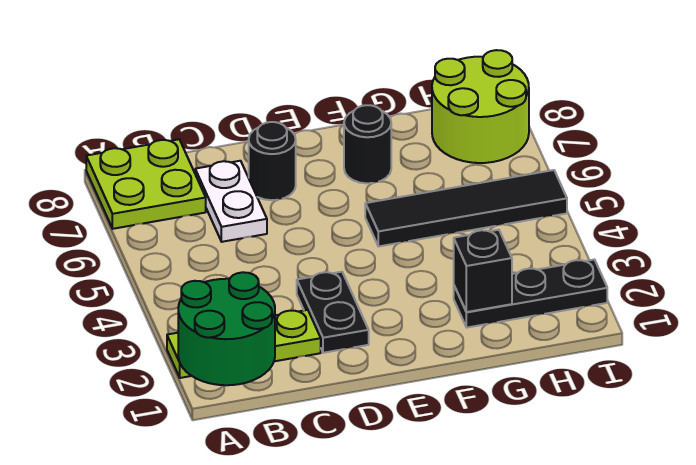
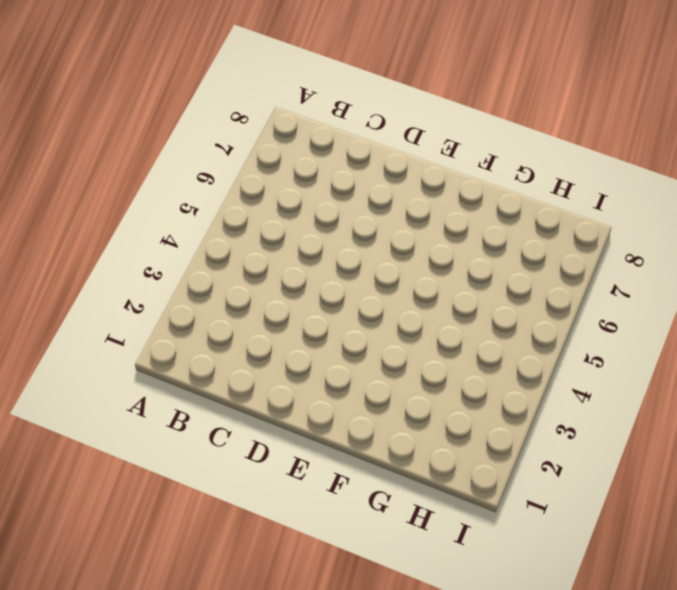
none -> lime 1x3 plate [167,310,321,378]
none -> lime 2x2 plate [86,139,206,229]

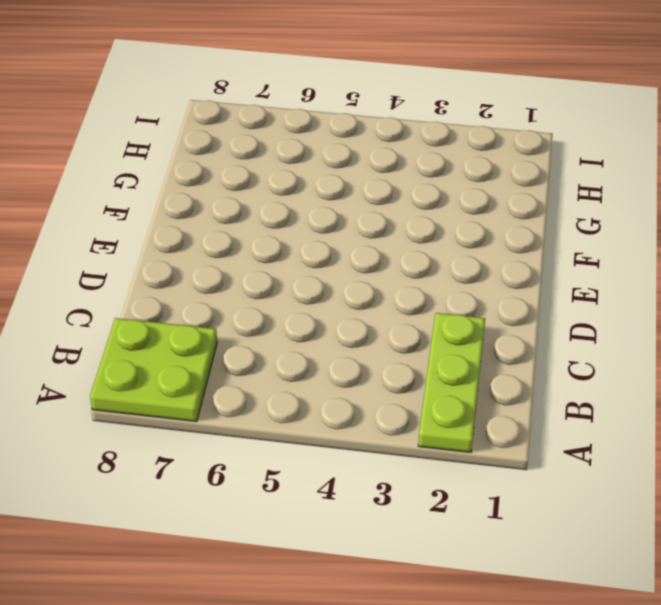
none -> white 1x2 plate [195,161,267,242]
none -> black 1x2 plate [297,272,369,353]

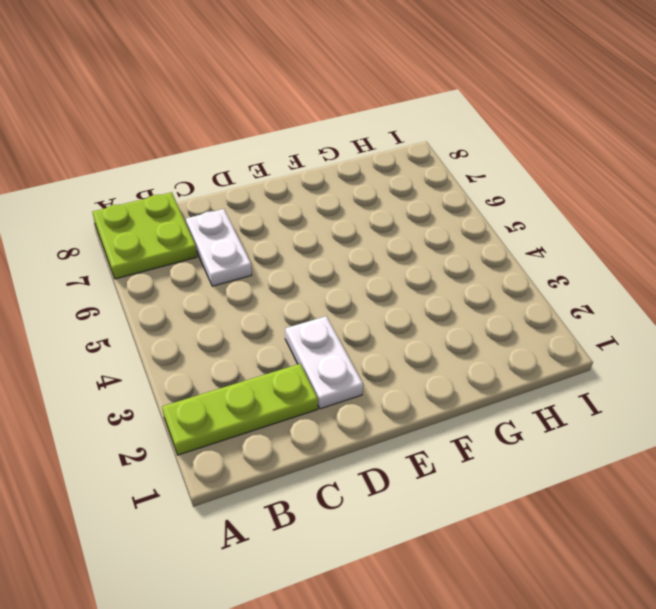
white 1x2 plate [285,316,363,409] -> black 1x2 plate [297,272,369,353]
none -> black 1x1 round brick [249,122,296,200]
none -> black 1x4 tile [365,170,567,246]

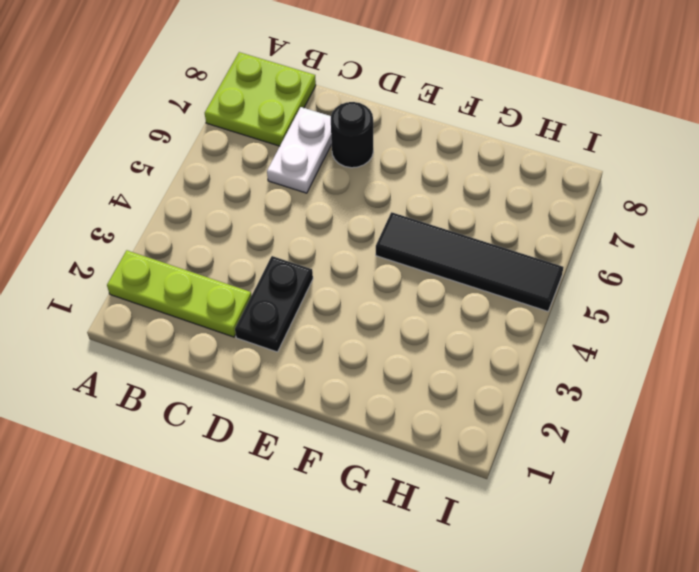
none -> black 1x1 round brick [344,105,391,183]
none -> black 1x3 plate [454,260,607,327]

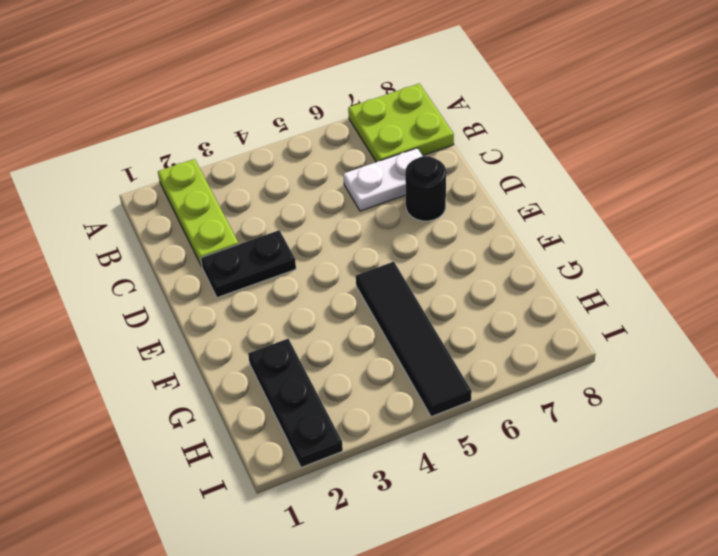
none -> black 1x1 round brick [344,105,391,183]
none -> lime 2x2 round brick [432,50,529,163]

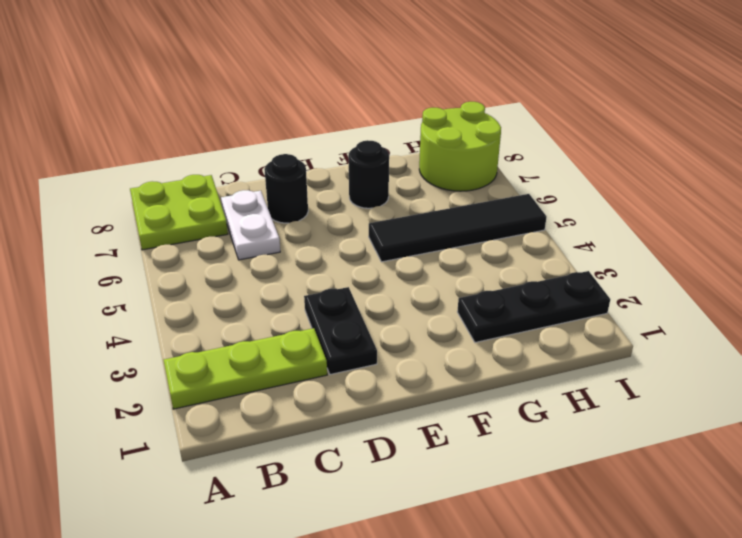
none -> green 2x2 round brick [178,272,275,385]
none -> black 1x1 brick [454,230,512,312]

